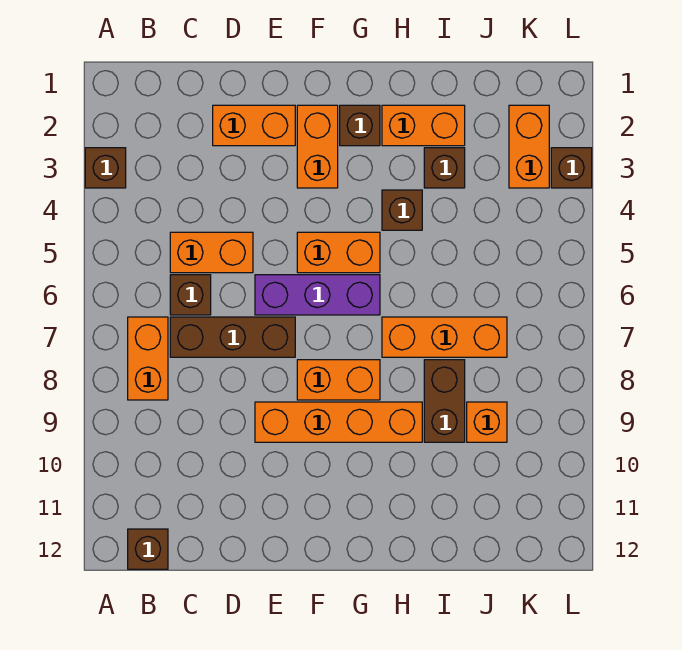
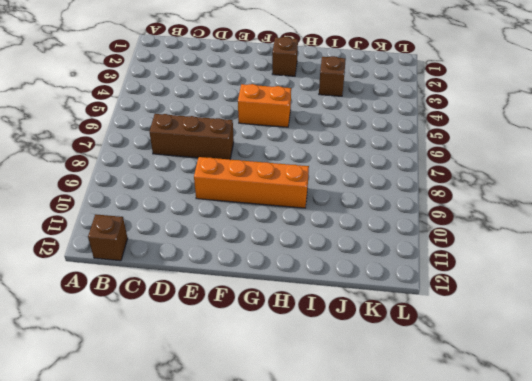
none -> brown 1x1 brick [85,148,126,188]
none -> orange 1x2 brick [128,317,168,400]
none -> orange 1x2 brick [170,232,253,273]

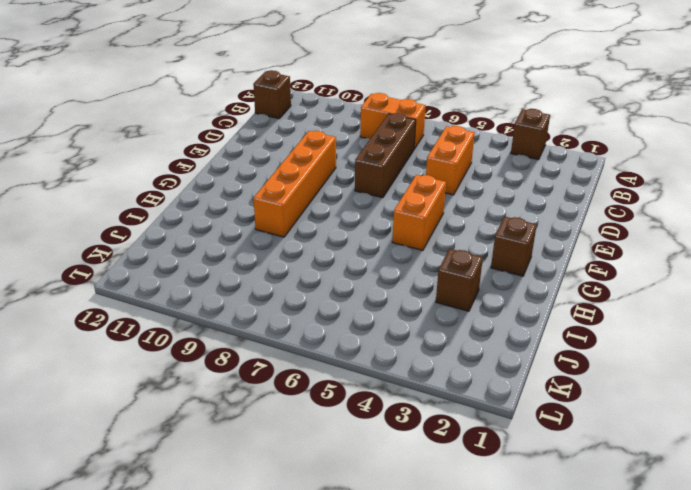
none -> brown 1x1 brick [170,275,211,315]
none -> orange 1x2 brick [213,105,295,146]
none -> purple 1x3 brick [255,275,380,315]

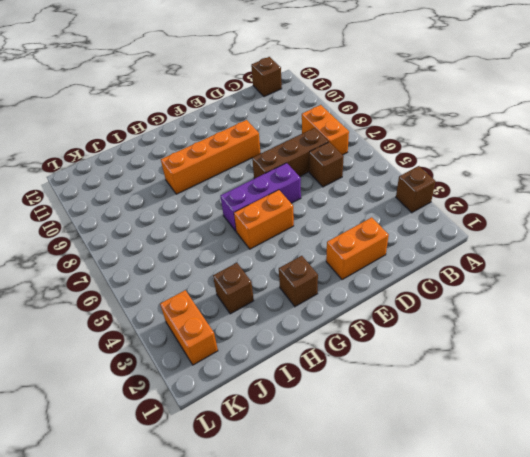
none -> orange 1x2 brick [170,232,253,273]
none -> orange 1x2 brick [297,105,338,188]
none -> orange 1x2 brick [297,360,380,400]

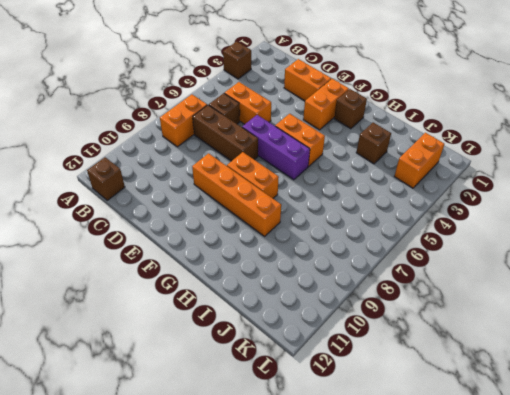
none -> orange 1x2 brick [382,105,465,146]
none -> brown 1x1 brick [382,190,422,230]
none -> orange 1x3 brick [382,317,507,357]

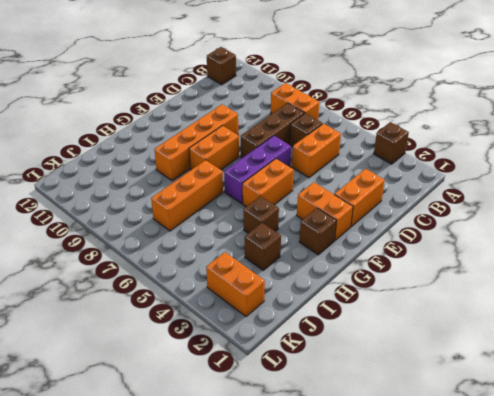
none -> orange 1x2 brick [382,105,465,146]
none -> brown 1x2 brick [424,360,465,442]
none -> orange 1x1 brick [467,402,507,442]

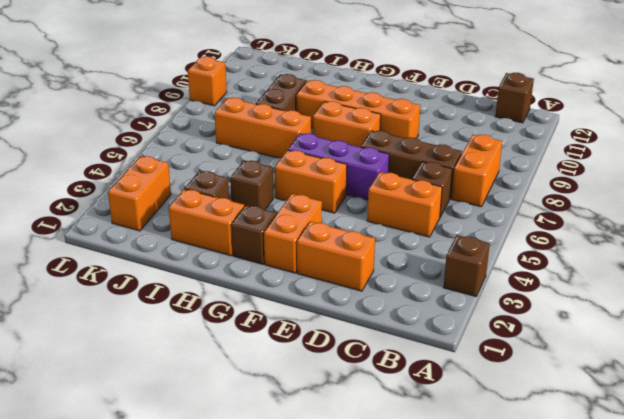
orange 1x1 brick [188,57,227,106] -> orange 1x1 brick moved to [467,402,507,442]
none -> brown 1x1 brick [551,148,592,188]

